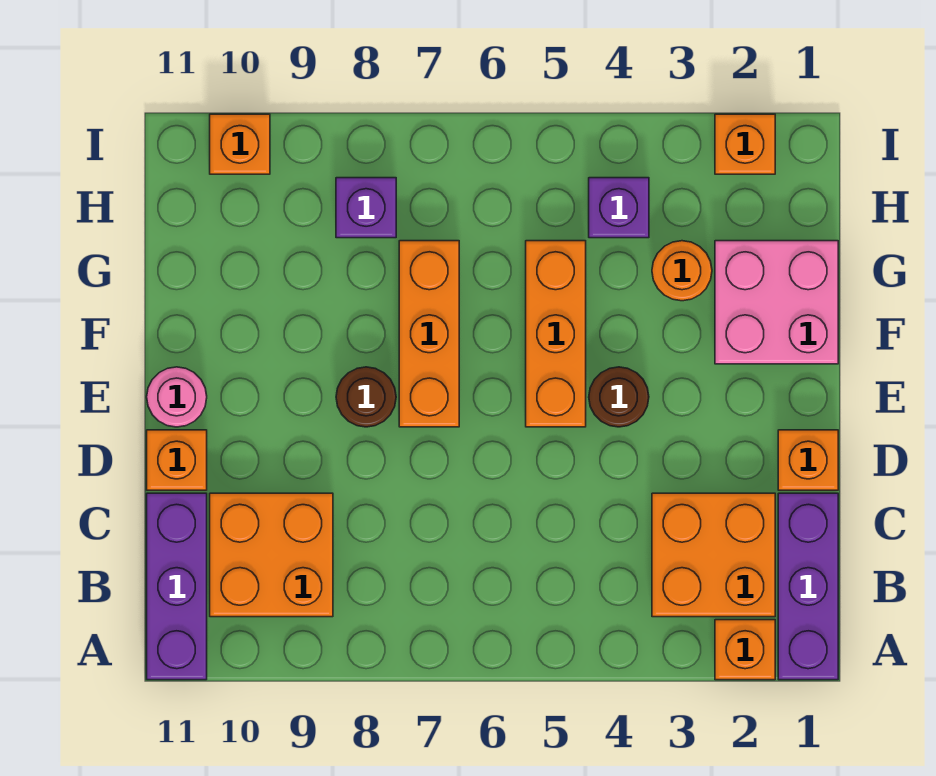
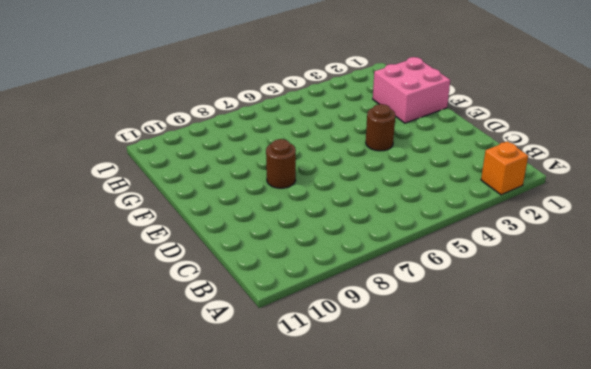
none -> purple 1x3 brick [778,493,838,680]
none -> purple 1x3 brick [147,493,207,680]
none -> orange 2x2 brick [652,493,775,617]

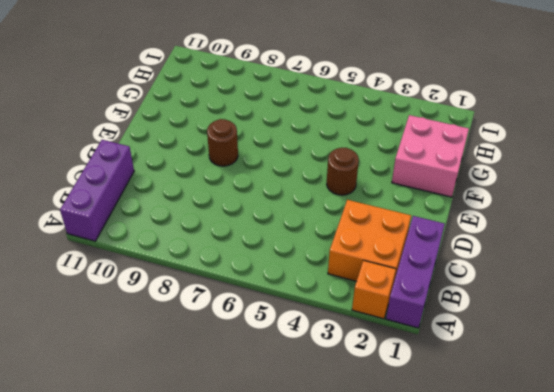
none -> orange 2x2 brick [210,493,333,617]
none -> orange 1x1 brick [778,430,838,490]
none -> orange 1x1 brick [147,430,207,490]

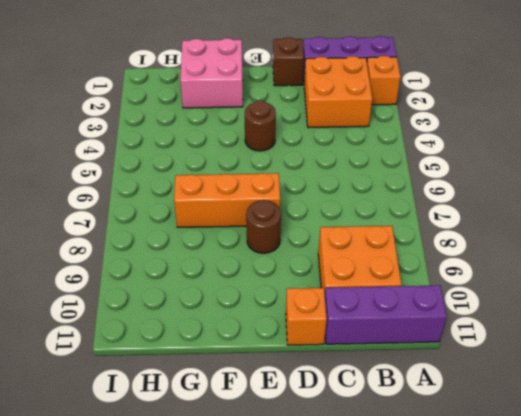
brown 1x1 brick [273,37,304,86] -> orange 1x1 brick [778,430,838,490]
none -> orange 1x3 brick [526,241,586,427]
none -> pink 1x1 round brick [147,367,207,427]
none -> orange 1x1 round brick [652,241,712,301]

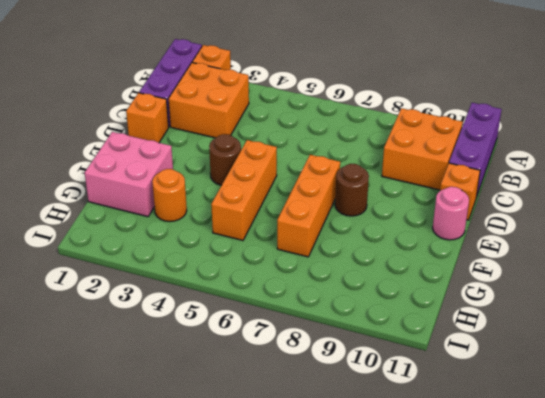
none -> purple 1x1 brick [589,178,649,238]
none -> purple 1x1 brick [336,178,396,238]
none -> orange 1x1 brick [715,114,775,174]

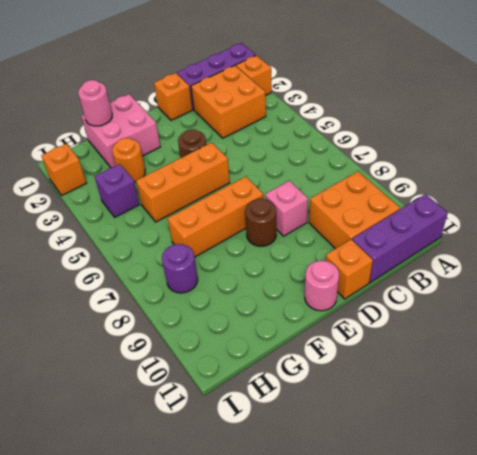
pink 1x1 brick [265,181,308,236] -> none
pink 1x1 round brick [78,80,112,126] -> none
purple 1x1 round brick [162,244,198,293] -> purple 1x1 brick [336,178,396,238]
none -> orange 1x1 brick [210,114,270,174]

